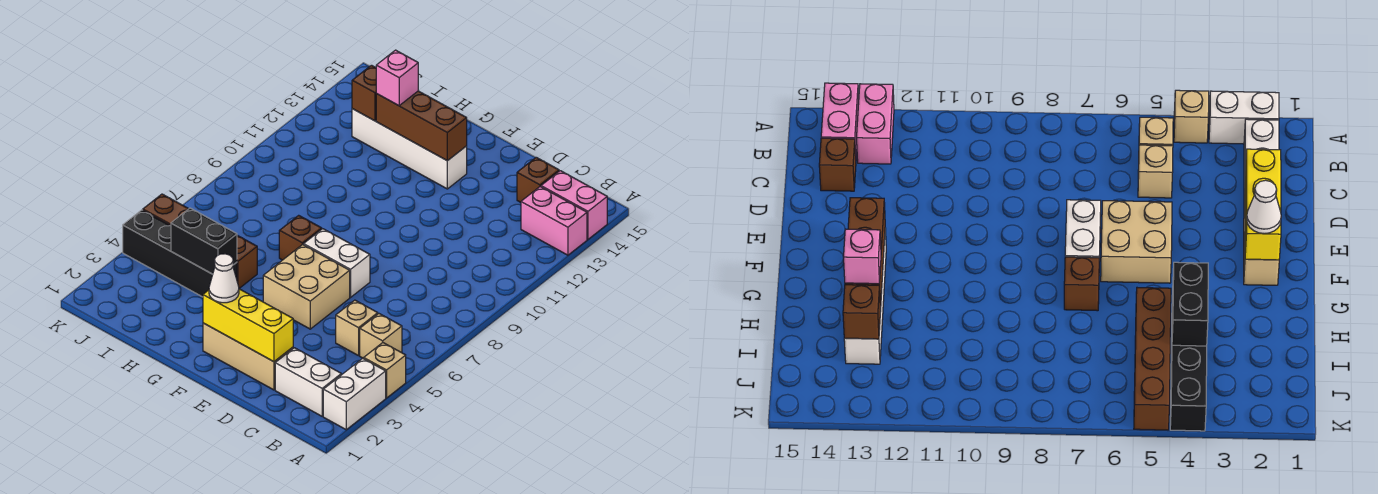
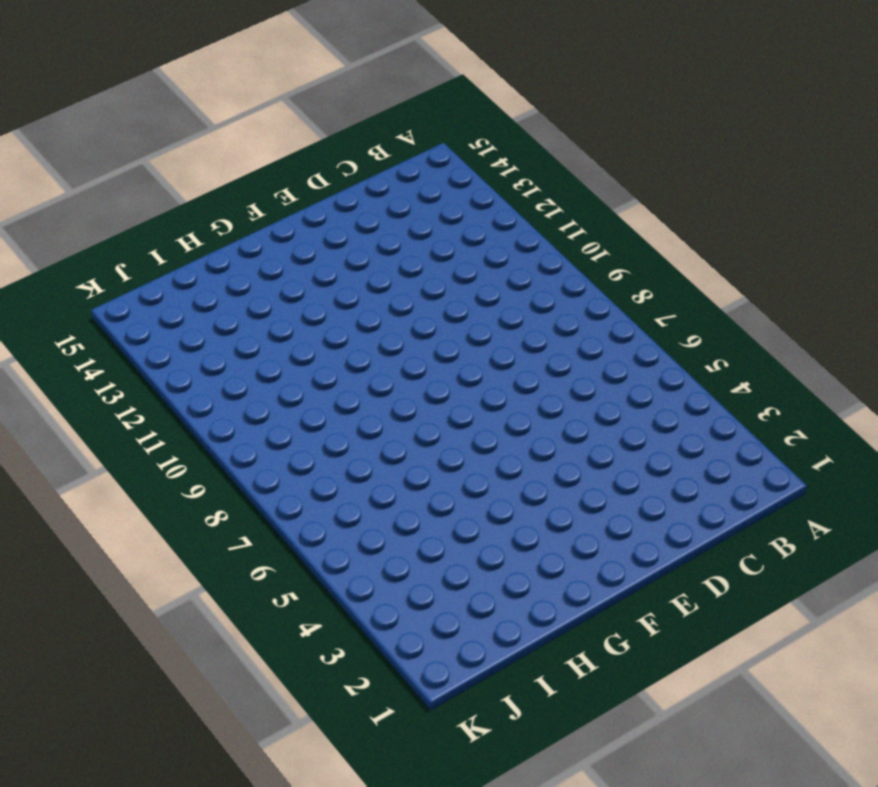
none -> white 1x2 brick [323,358,386,430]
none -> tan 1x1 brick [364,343,406,398]
none -> pink 1x2 brick [521,187,587,255]

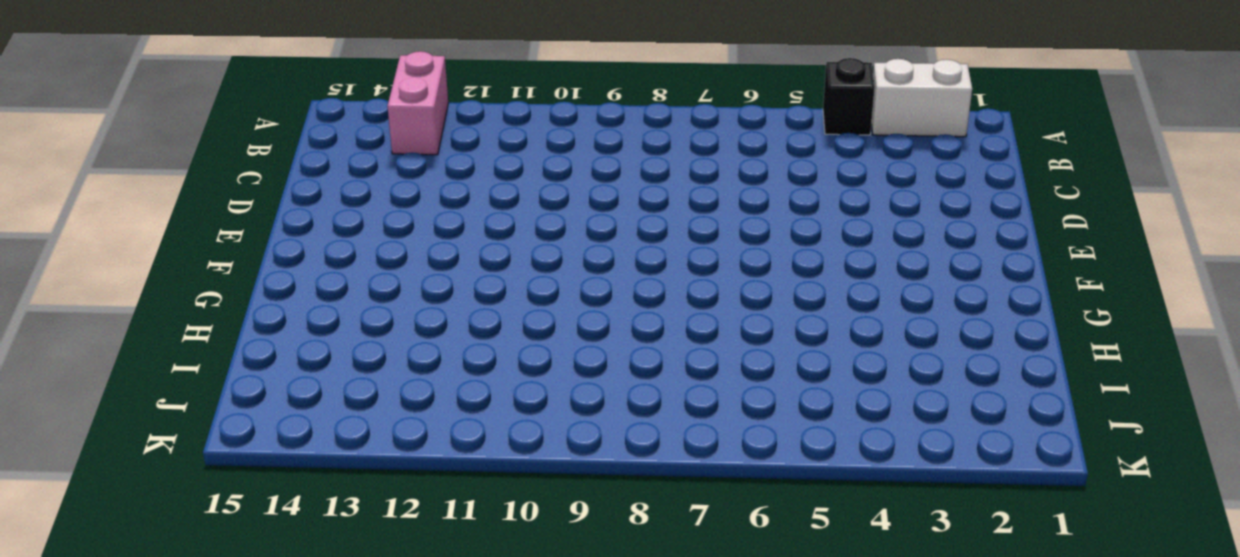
black 1x1 brick [823,58,875,135] -> tan 1x1 brick [364,343,406,398]
none -> pink 1x2 brick [541,171,607,239]
none -> white 1x2 brick [275,348,341,416]
none -> tan 1x1 brick [360,314,402,359]

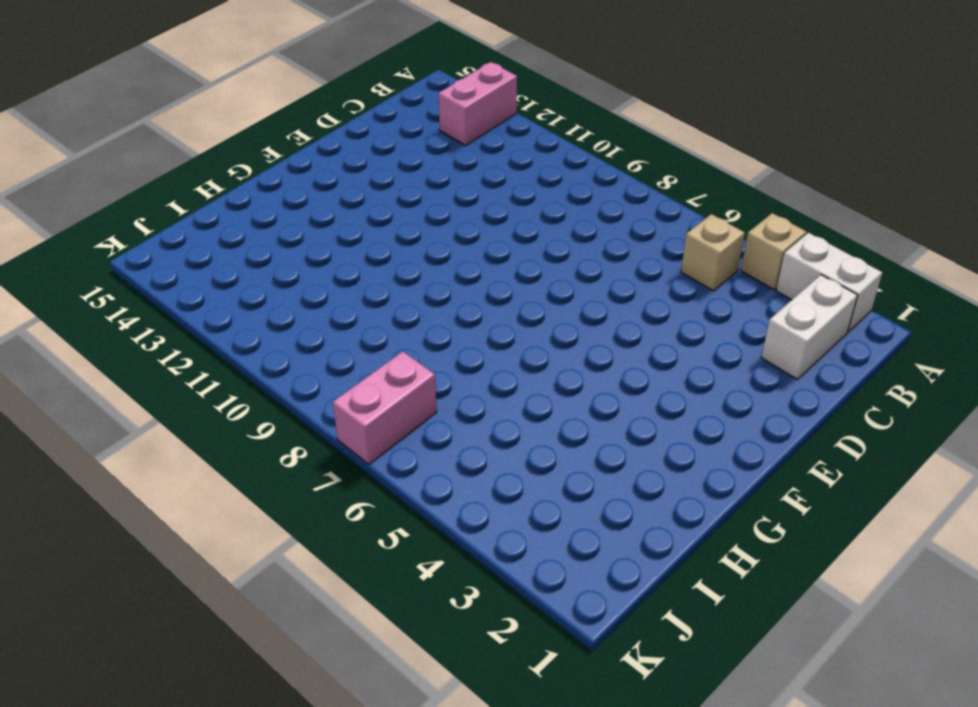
pink 1x2 brick [333,351,437,464] -> pink 1x2 brick moved to [541,171,607,239]
none -> tan 1x1 brick [336,300,378,356]
none -> brown 1x1 brick [517,157,559,202]
none -> tan 1x3 brick [203,323,293,390]

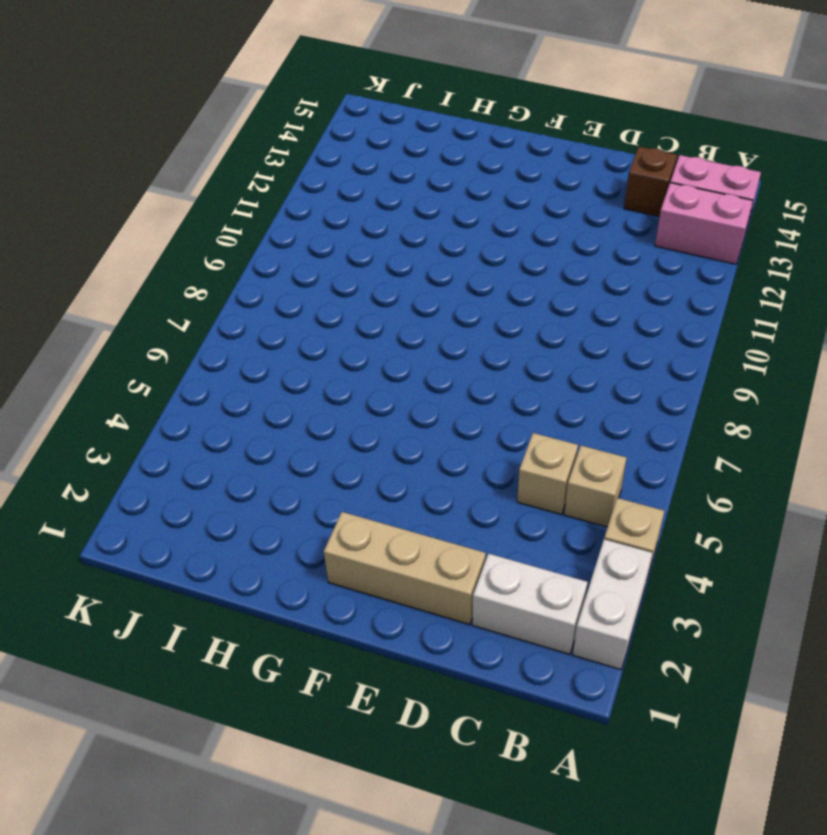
none -> tan 2x2 brick [263,244,350,329]
none -> white 1x2 brick [304,229,370,297]
none -> white 1x4 brick [352,109,467,189]

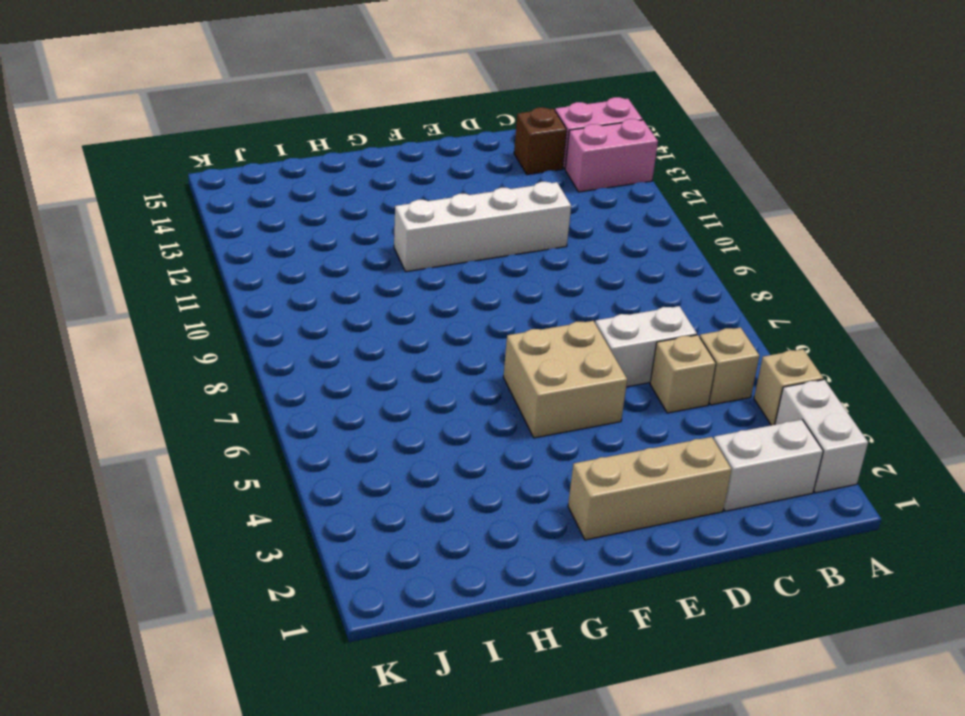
white 1x2 brick [595,306,697,387] -> white 1x2 brick moved to [304,229,370,297]
white 1x4 brick [394,182,571,272] -> white 1x4 brick moved to [352,109,467,189]
none -> brown 1x1 brick [279,215,322,260]
none -> black 1x4 brick [123,210,237,297]
none -> brown 1x4 brick [143,194,257,288]

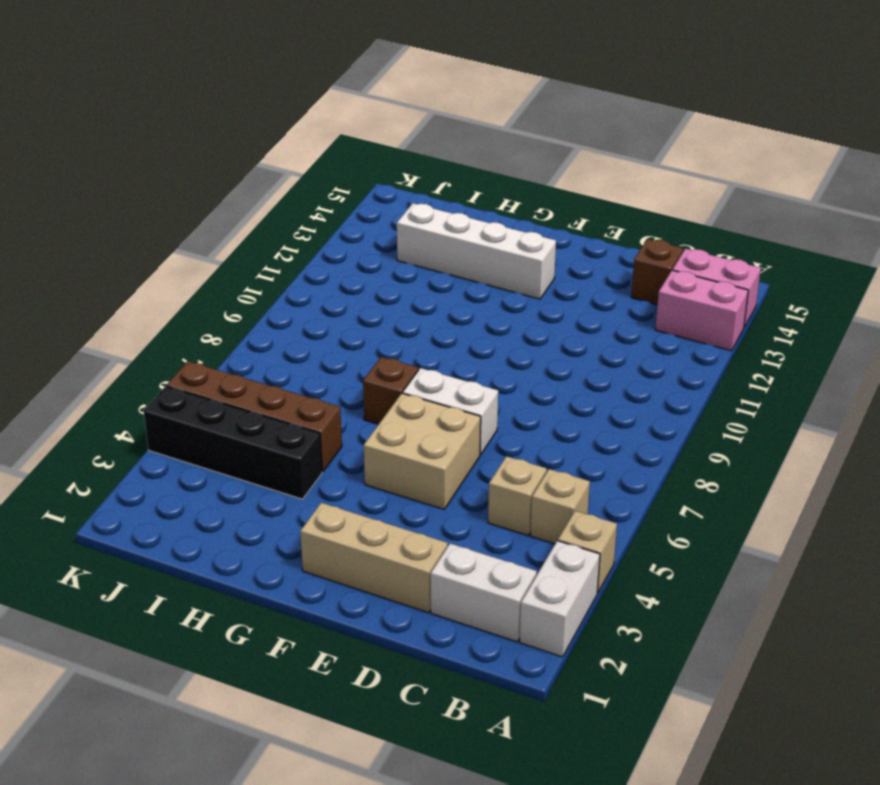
none -> yellow 1x3 brick [203,289,293,362]
none -> brown 1x3 brick [376,91,467,161]
none -> black 1x2 brick [171,208,237,274]

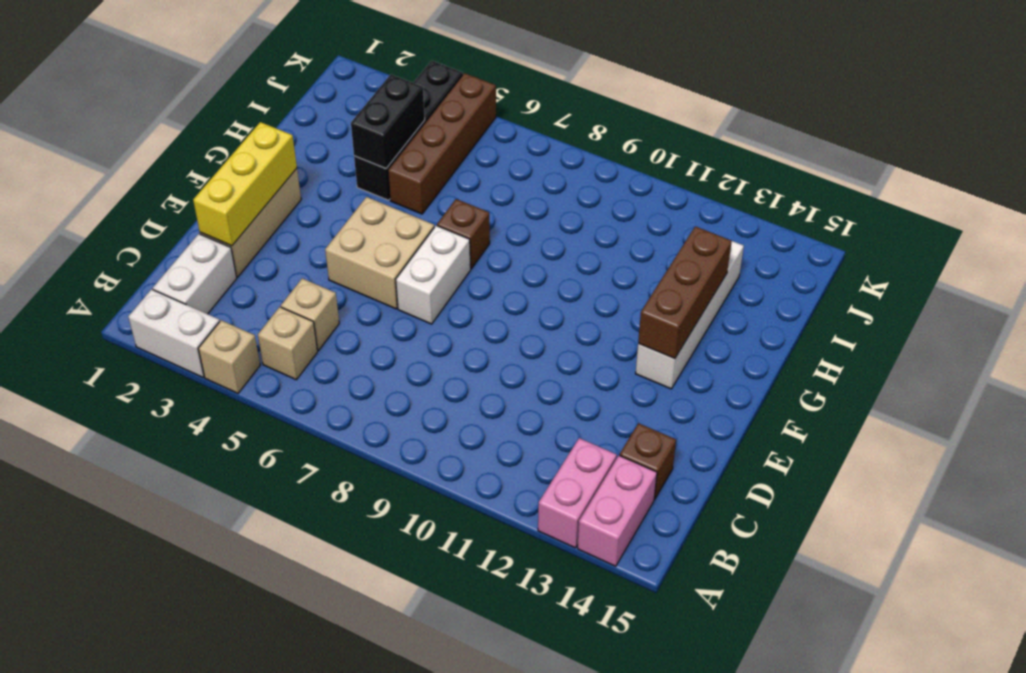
none -> brown 1x1 brick [352,65,376,121]
none -> white 1x1 cone [209,254,239,303]
none -> pink 1x1 brick [376,50,418,106]

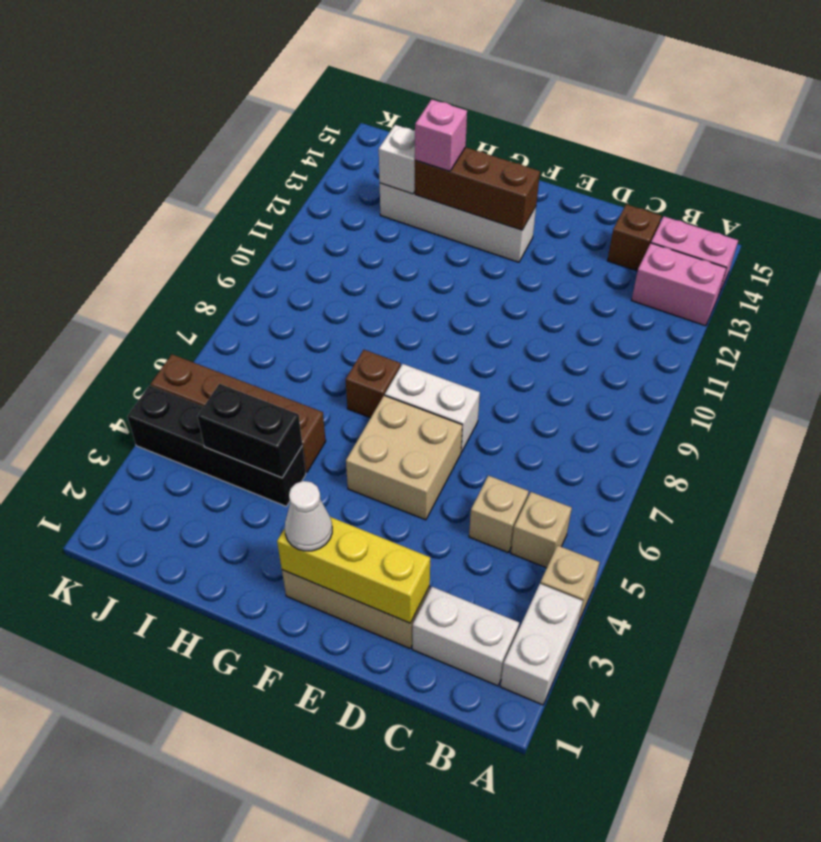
white 1x1 brick [379,125,415,194] -> brown 1x1 brick [352,65,376,121]

